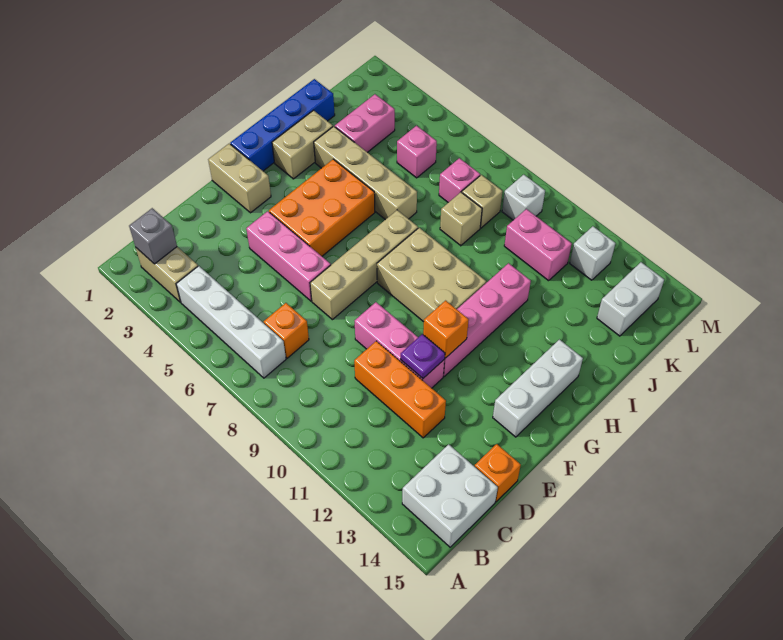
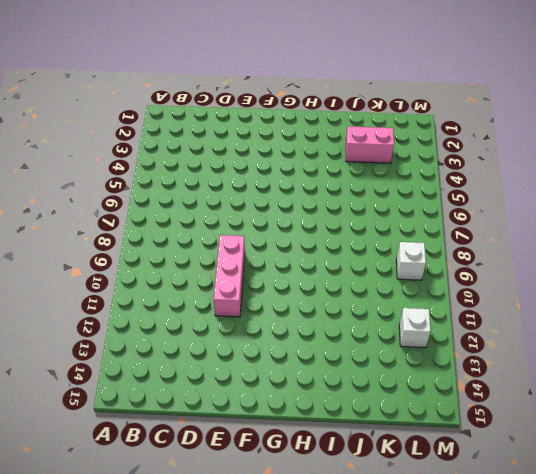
none -> tan 1x2 brick [136,247,198,302]
none -> white 1x4 brick [176,266,286,378]
none -> white 2x2 brick [402,444,498,547]

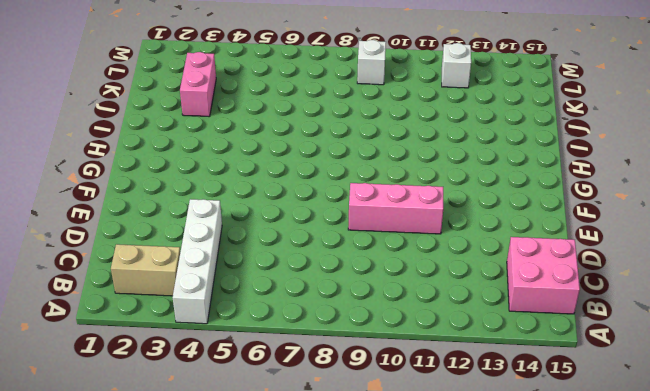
white 1x4 brick [173,199,222,324] -> white 1x4 brick turned to [176,266,286,378]
pink 2x2 brick [507,237,580,314] -> white 2x2 brick [402,444,498,547]
none -> orange 1x1 brick [264,303,309,358]
none -> orange 1x3 brick [354,341,446,438]
none -> orange 1x1 brick [475,444,521,502]

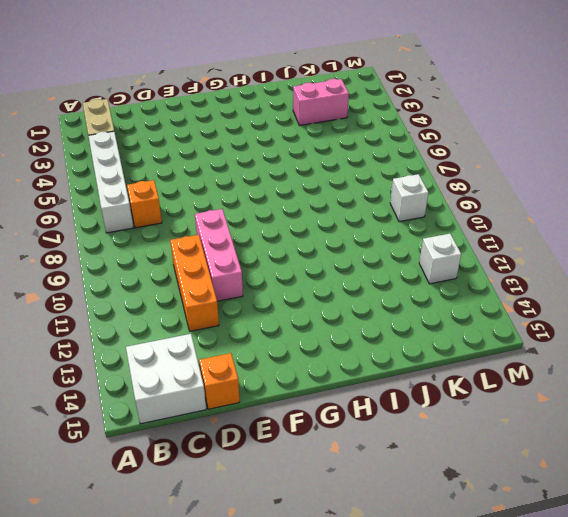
none -> pink 1x3 brick [246,211,331,301]
none -> tan 1x4 brick [310,210,418,320]
none -> tan 1x2 brick [208,144,271,213]

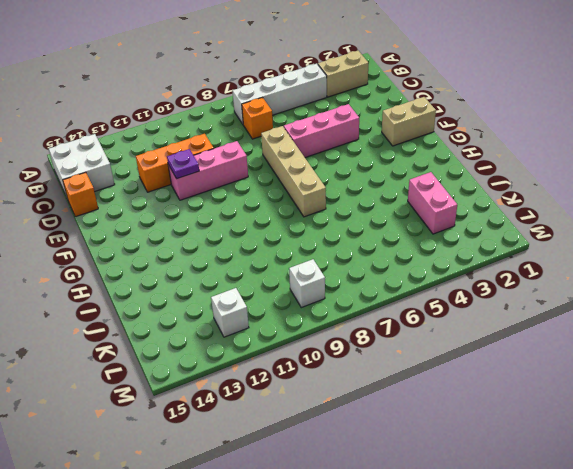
none -> orange 2x3 brick [269,159,375,256]
none -> pink 1x4 brick [443,263,531,376]
none -> white 1x3 brick [493,339,583,437]

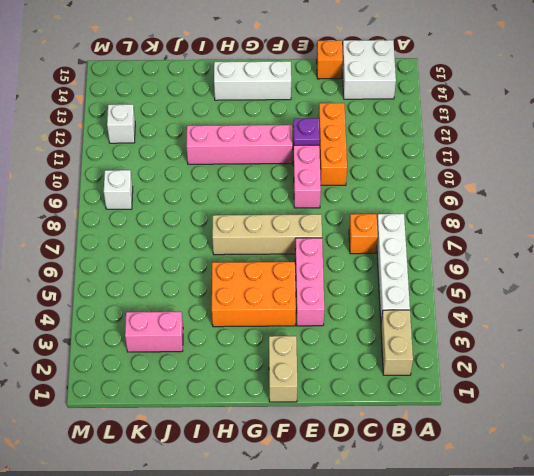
none -> blue 1x4 brick [230,79,335,171]
none -> tan 2x3 brick [377,228,486,322]
none -> tan 1x2 brick [272,110,333,179]

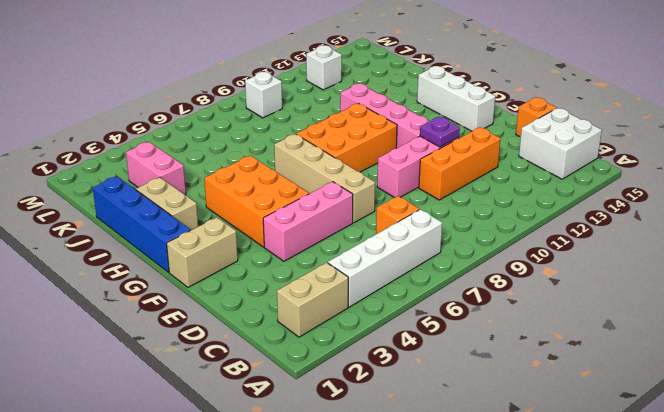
orange 2x3 brick [296,104,397,172] -> tan 2x3 brick [377,228,486,322]
none -> tan 1x4 brick [314,126,417,220]
none -> tan 1x1 brick [440,192,482,246]
none -> pink 1x1 brick [397,126,437,178]

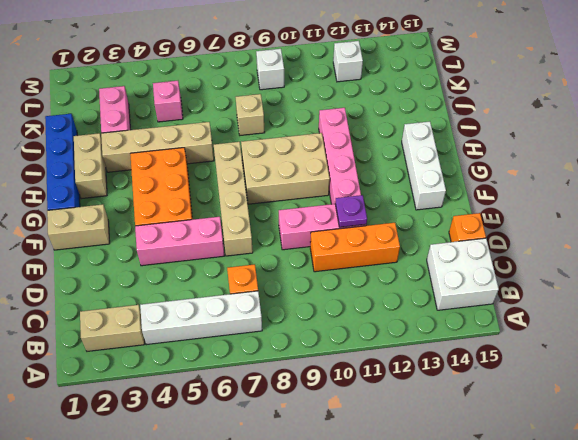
none -> pink 1x1 brick [439,158,480,203]
none -> tan 1x1 brick [462,175,503,228]
none -> pink 1x2 brick [504,209,572,281]

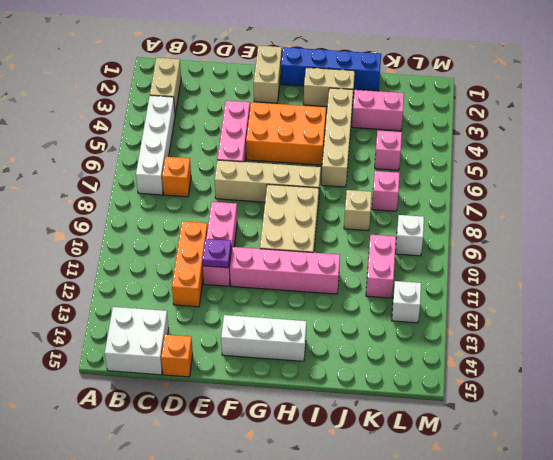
none -> tan 1x1 brick [462,175,503,228]
none -> white 1x2 brick [597,262,664,336]
none -> grey 1x1 brick [129,208,177,264]

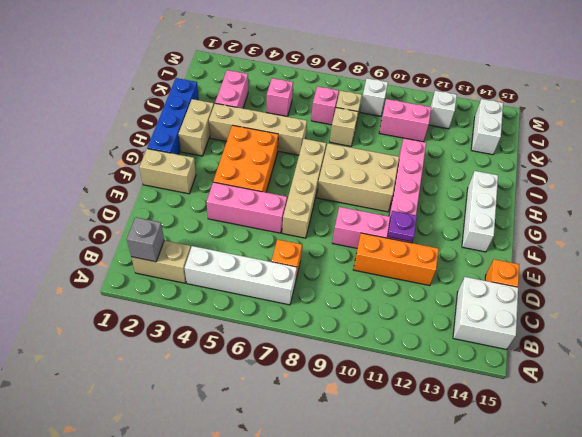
none -> orange 1x1 brick [423,301,469,358]

